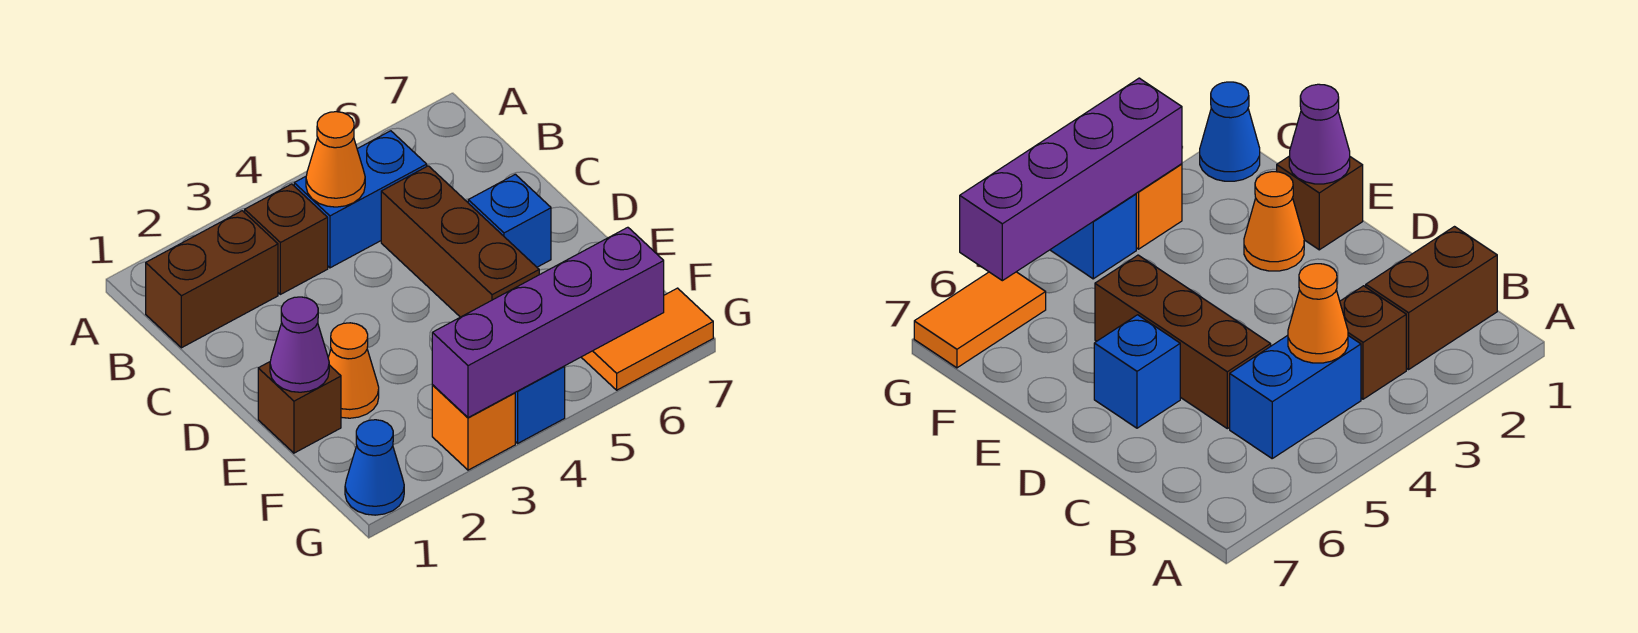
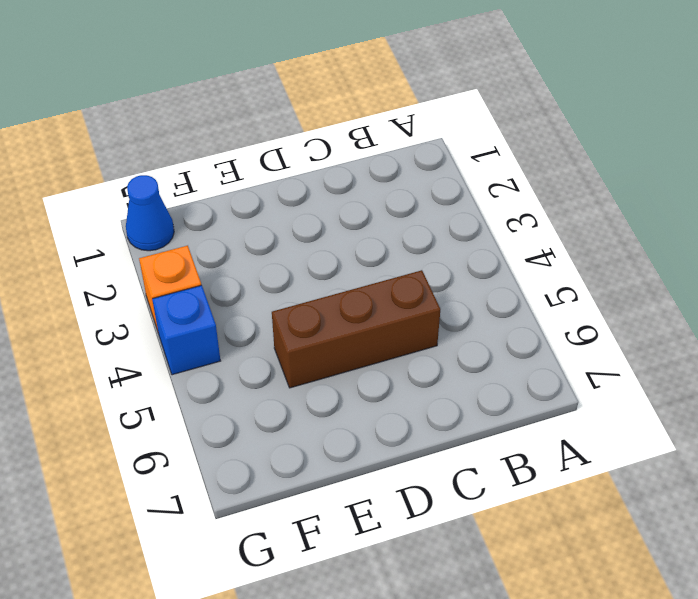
none -> brown 1x2 brick [146,211,278,348]
none -> brown 1x1 brick [245,184,328,294]
none -> blue 1x2 brick [294,131,427,268]

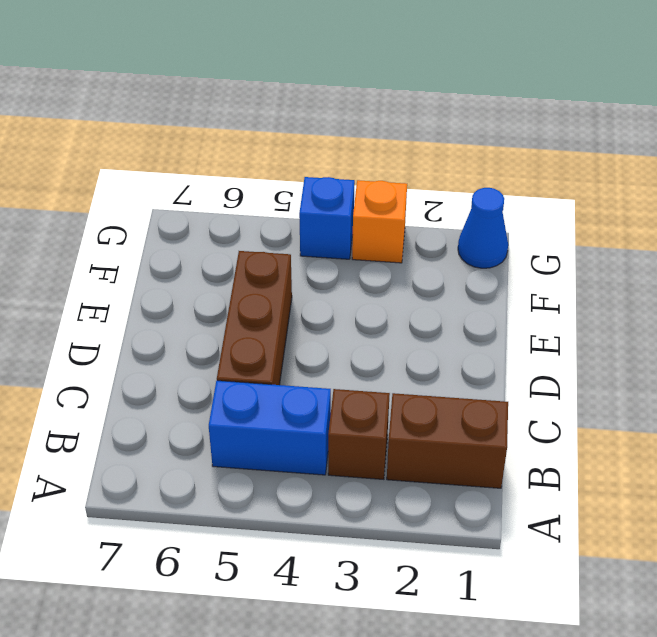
none -> blue 1x1 brick [468,174,551,267]
none -> brown 1x1 brick [258,362,341,453]
none -> orange 1x1 cone [328,323,379,418]

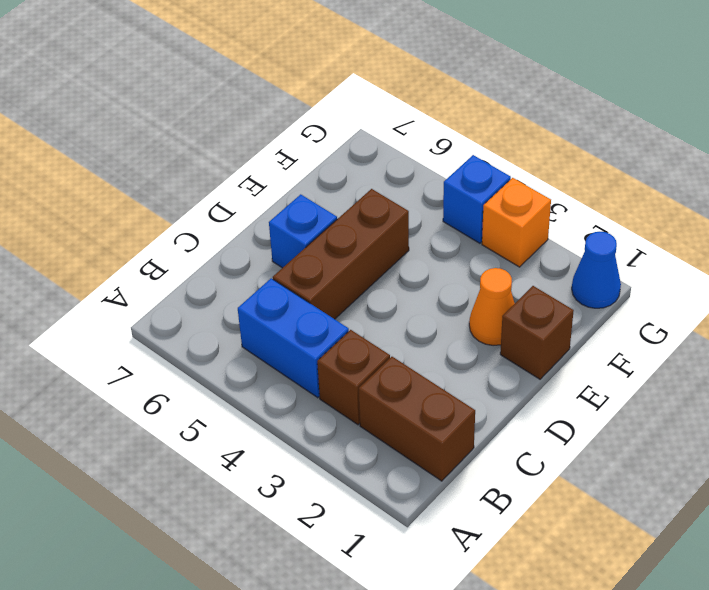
none -> orange 1x2 tile [581,288,713,390]
none -> orange 1x1 cone [306,112,365,207]
none -> purple 1x1 cone [270,297,329,392]

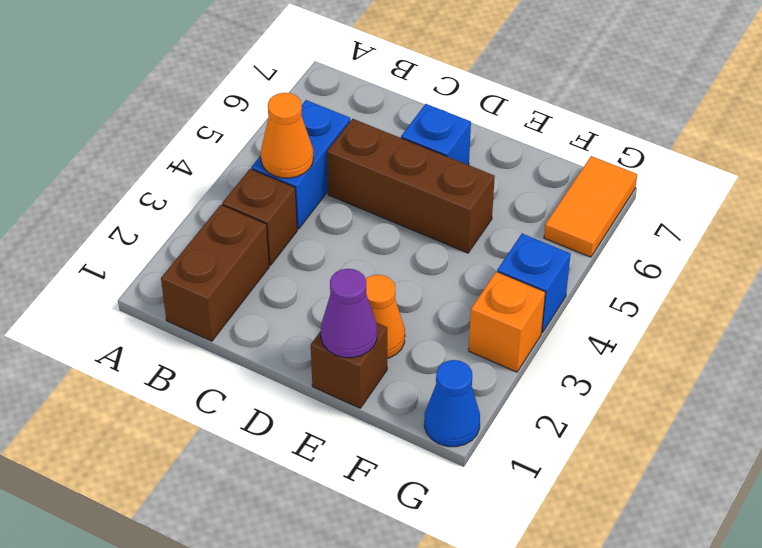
none -> purple 1x4 brick [432,227,664,418]

